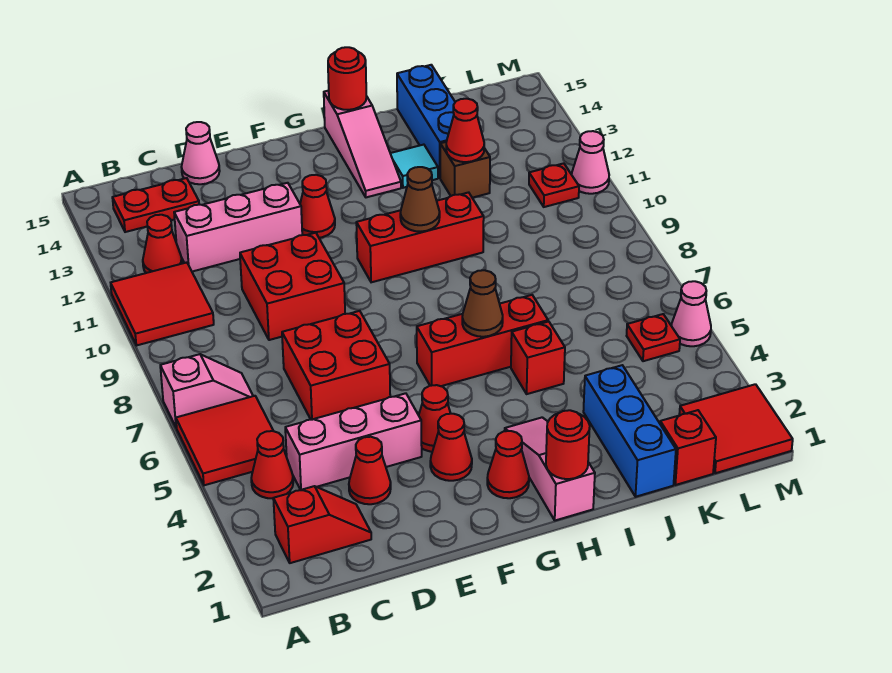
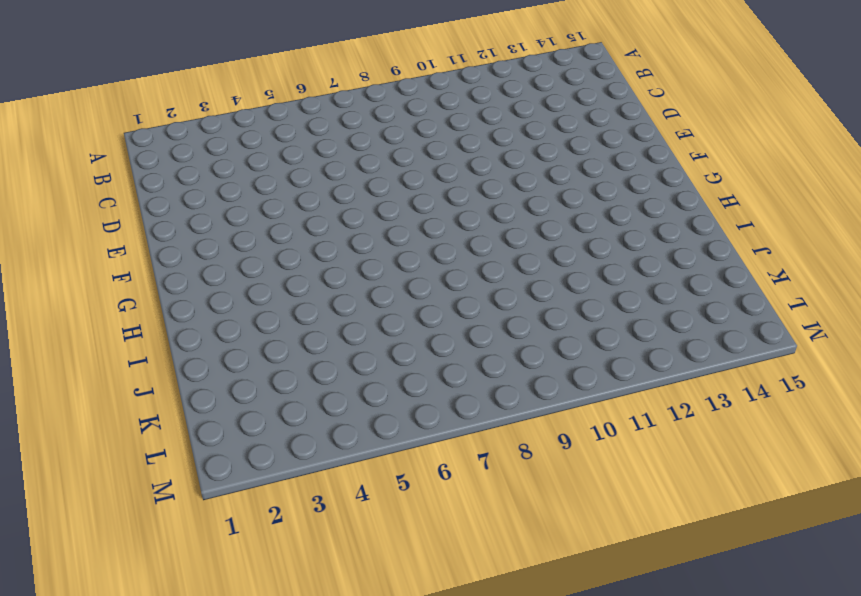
none -> red 2x2 tile [176,396,273,485]
none -> pink 1x2 slope [160,354,253,428]
none -> red 2x2 tile [111,262,214,346]
none -> red 1x2 slope [273,486,371,563]

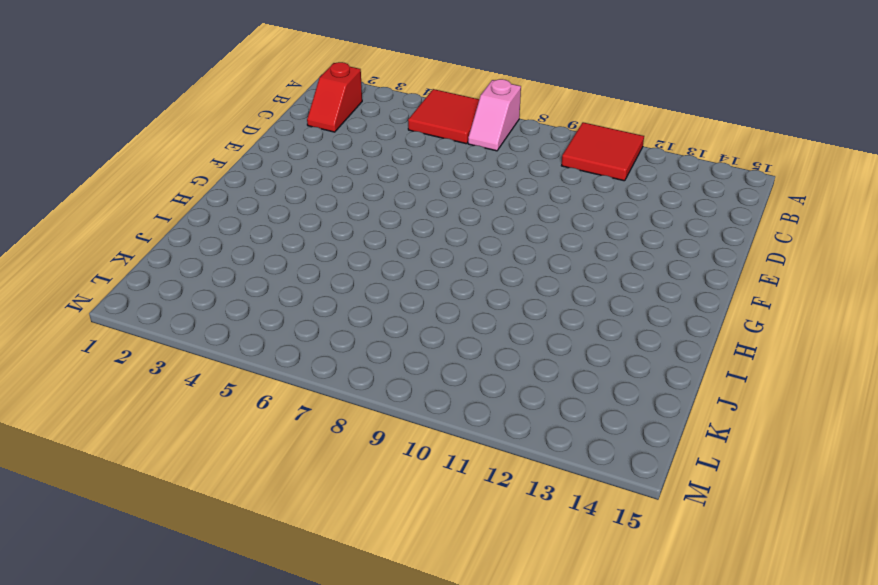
none -> red 1x1 cone [251,431,293,499]
none -> red 1x1 cone [143,215,182,273]
none -> red 1x2 plate [112,178,199,232]
none -> pink 1x3 brick [285,393,422,490]

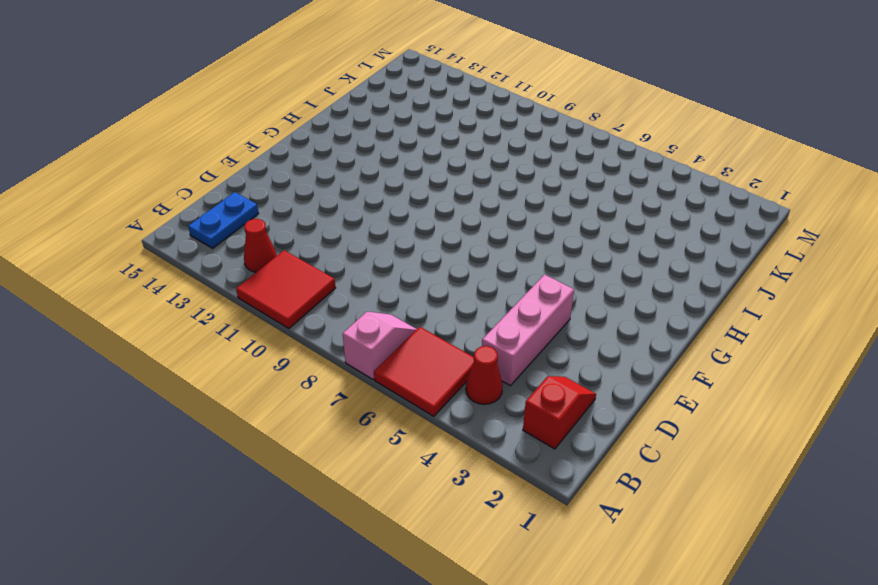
blue 1x2 plate [188,192,259,248] -> red 1x2 plate [112,178,199,232]
none -> pink 1x3 brick [174,183,302,272]
none -> red 1x1 cone [349,437,391,504]
none -> red 2x2 brick [282,311,390,420]
none -> red 2x2 brick [240,233,345,340]

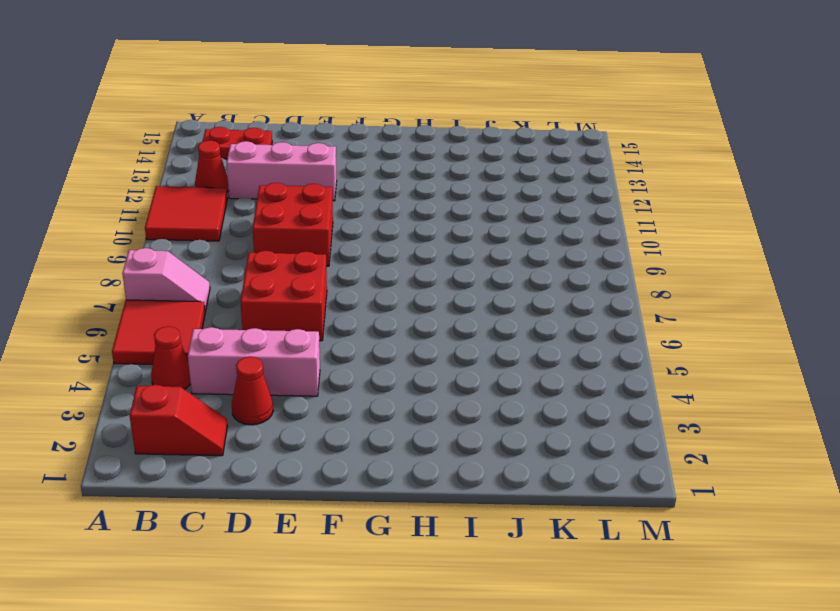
none -> pink 1x1 cone [182,122,220,184]
none -> red 1x1 cone [430,414,472,481]
none -> red 1x1 cone [419,385,451,452]
none -> red 1x1 cone [300,175,335,238]

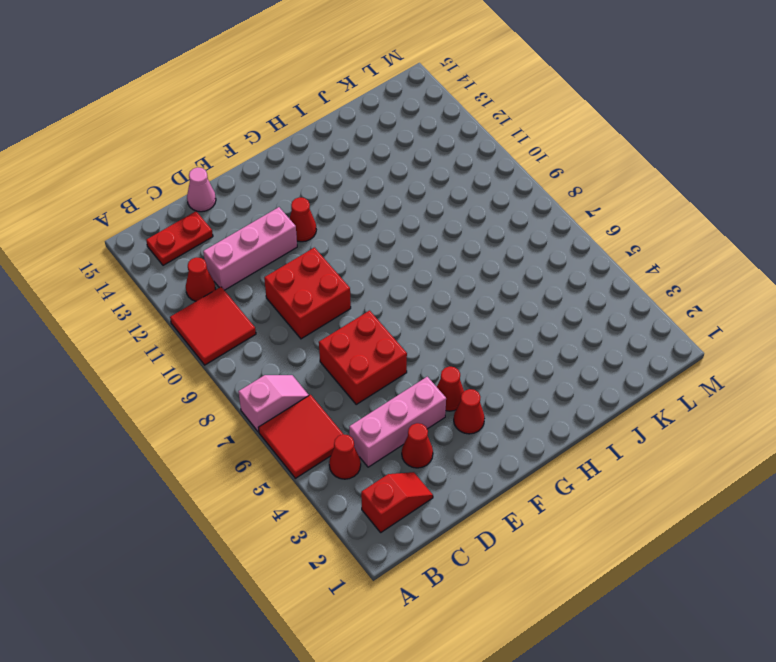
none -> red 1x1 cone [487,431,529,498]
none -> red 1x3 brick [417,295,548,386]
none -> red 1x3 brick [356,192,484,282]
none -> pink 1x3 slope [505,417,595,520]

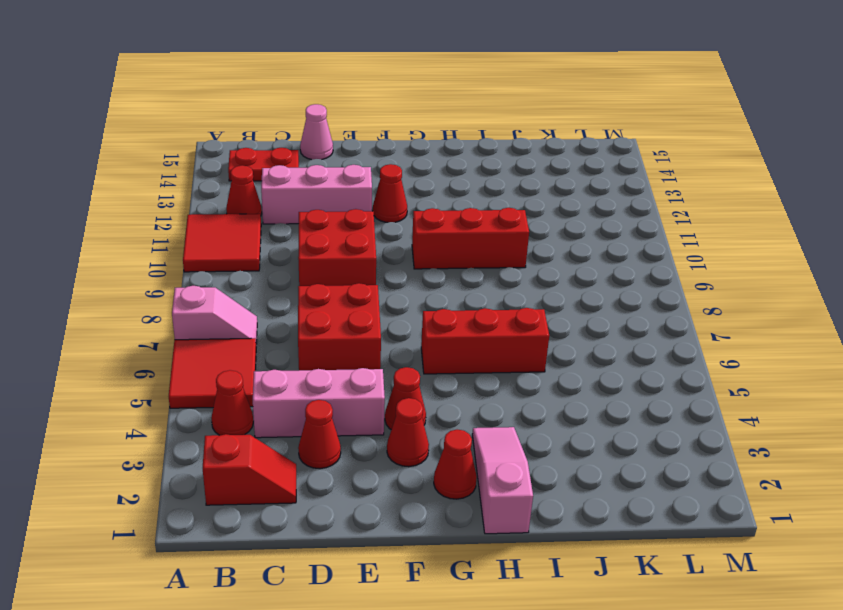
none -> pink 1x3 slope [324,91,401,197]
none -> red 1x1 brick [511,322,565,394]
none -> cyan 1x1 tile [390,145,438,188]
none -> blue 1x3 brick [583,365,676,497]

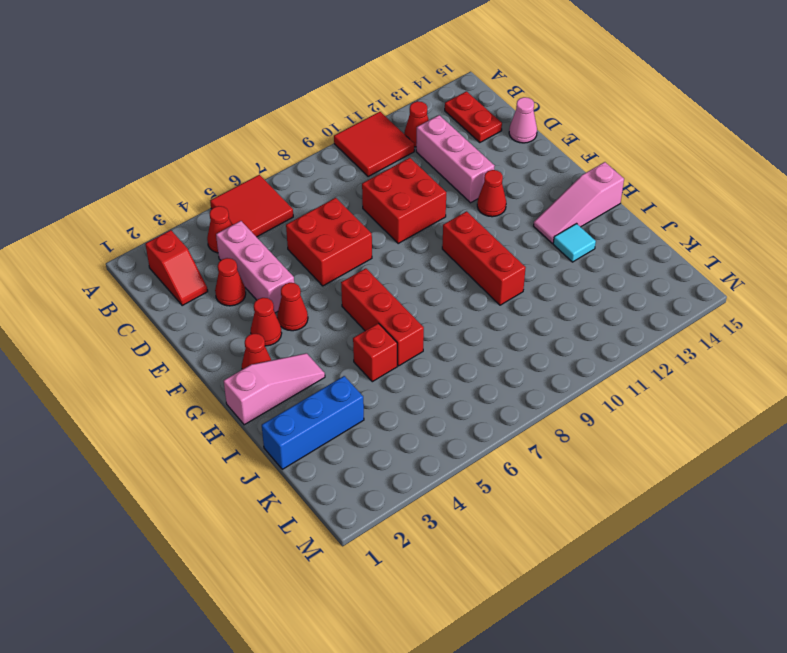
none -> pink 1x2 slope [160,354,253,428]
none -> brown 1x1 brick [440,142,490,198]
none -> blue 1x3 brick [397,65,455,178]
none -> red 1x1 brick [660,410,716,485]

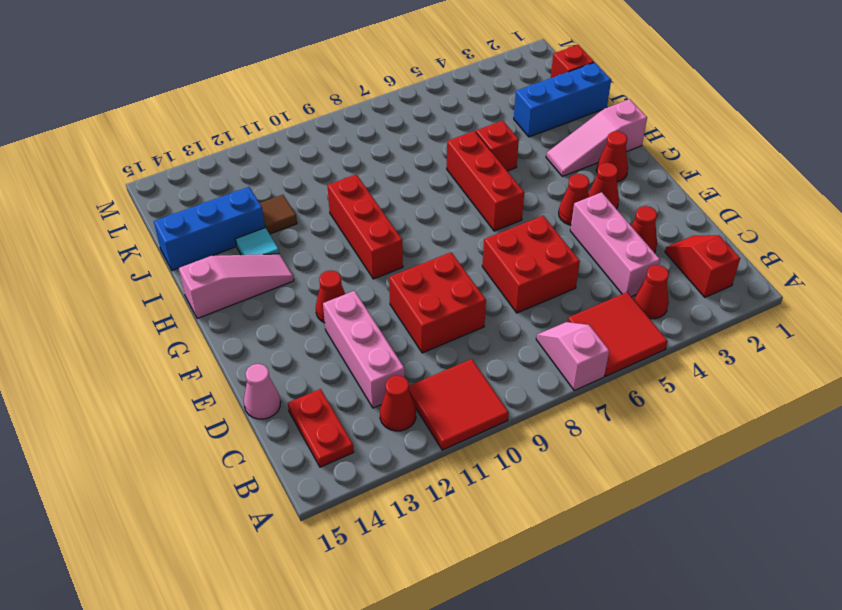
brown 1x1 tile [260,195,297,234] -> brown 1x1 brick [440,142,490,198]
none -> red 2x2 tile [679,384,793,473]
none -> red 1x1 plate [627,314,680,361]
none -> red 1x1 plate [529,163,579,207]
none -> pink 1x1 cone [672,281,711,346]

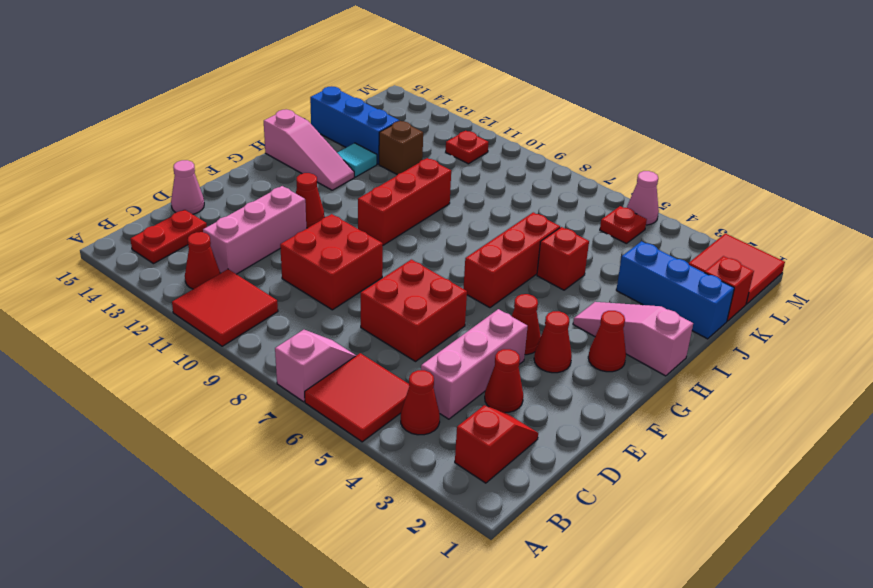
none -> pink 1x1 cone [572,131,609,194]
none -> red 1x1 round brick [546,410,590,479]
none -> brown 1x1 cone [462,270,503,337]
none -> brown 1x1 cone [400,167,440,232]

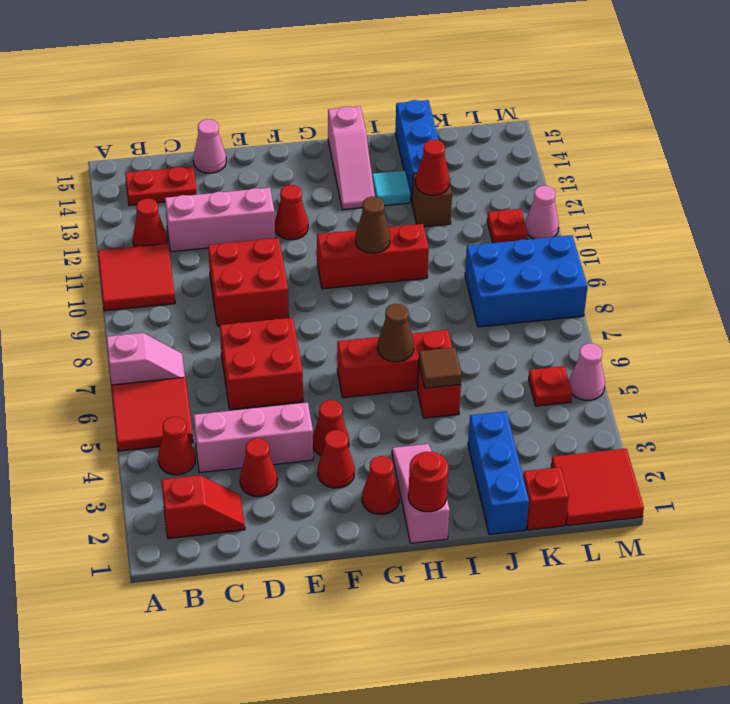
brown 1x1 tile [419,347,462,388] -> none
blue 2x3 brick [465,235,588,327] -> none
none -> red 1x1 round brick [328,47,366,110]

